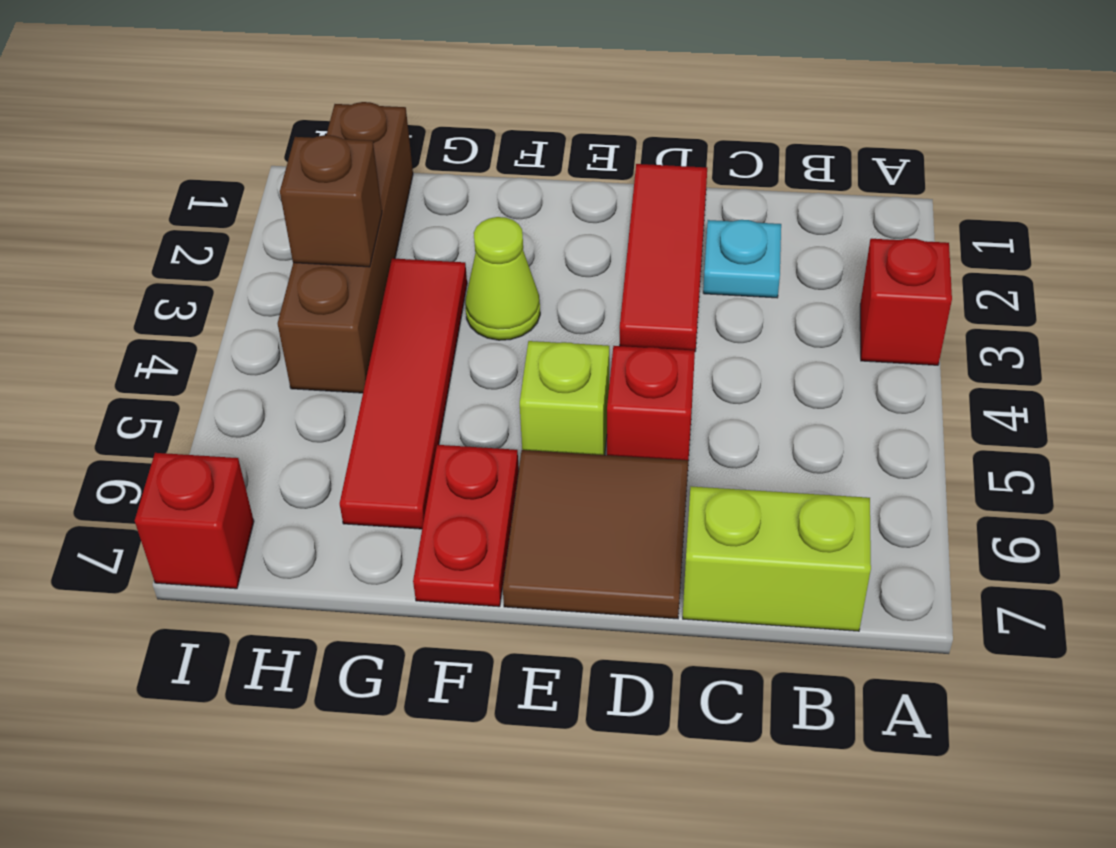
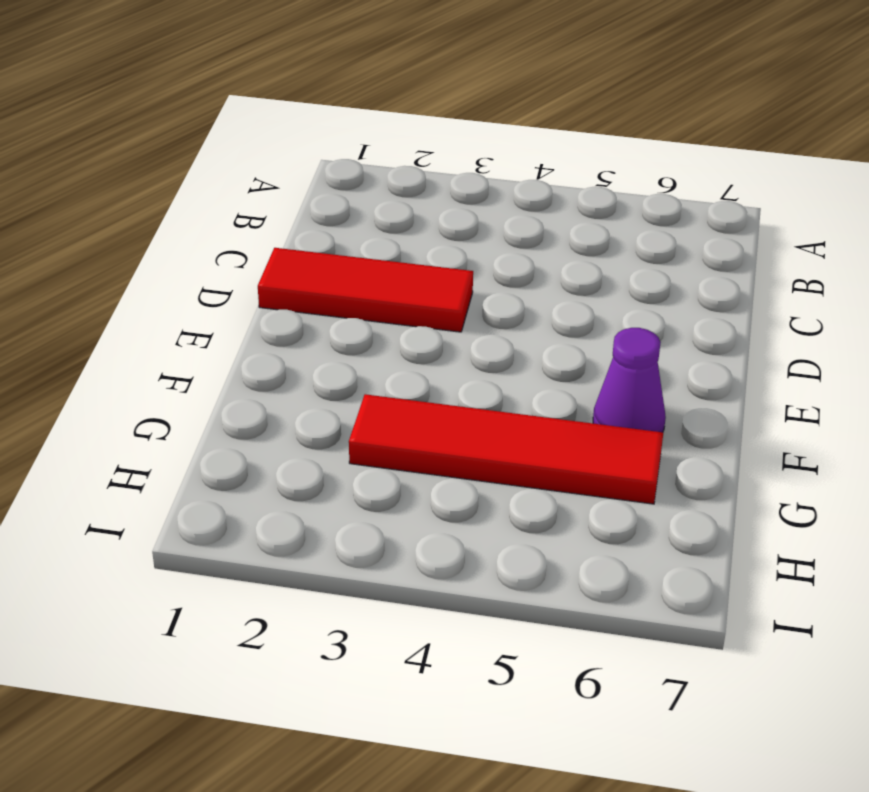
purple 1x1 cone [593,328,666,432] -> red 1x2 plate [413,445,519,607]
none -> red 1x1 brick [860,238,952,365]
none -> lime 1x2 brick [683,486,871,631]
none -> cyan 1x1 plate [703,220,781,298]

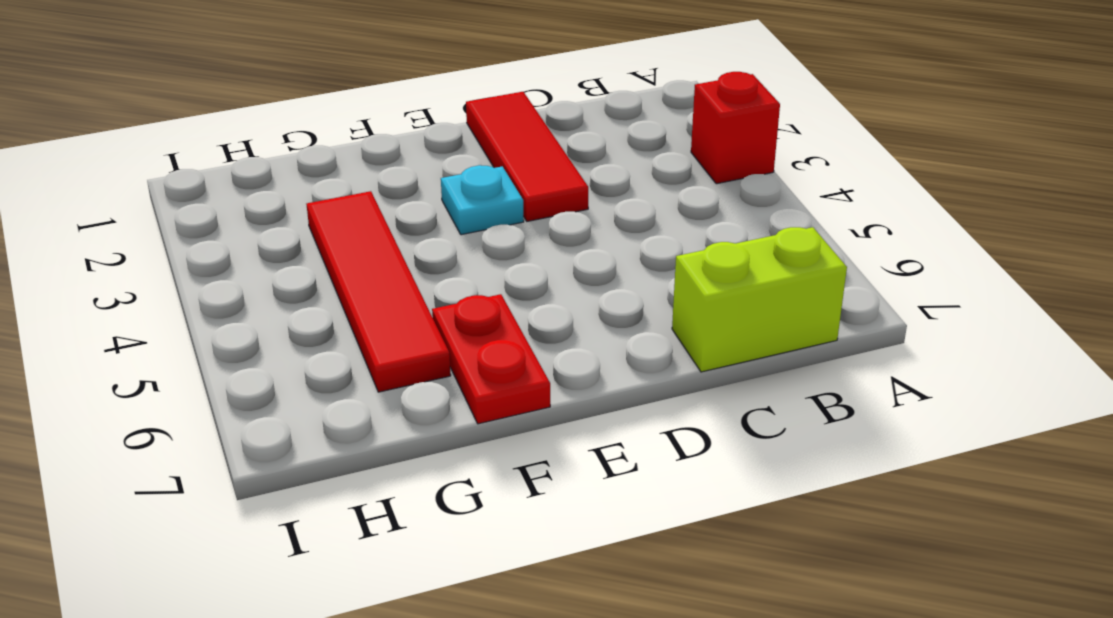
cyan 1x1 plate [441,165,524,235] -> cyan 1x1 plate moved to [703,220,781,298]
none -> red 1x1 brick [607,346,695,460]
none -> brown 2x2 tile [503,450,688,619]
none -> lime 1x1 brick [520,341,609,455]

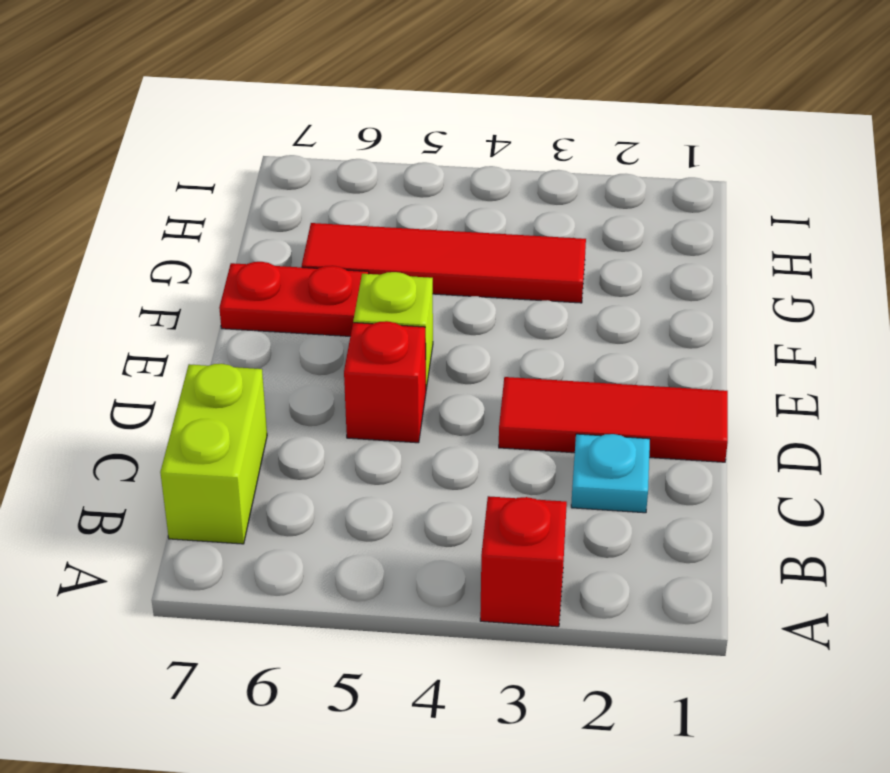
none -> brown 2x2 tile [503,450,688,619]
none -> lime 1x1 cone [465,217,540,340]
none -> brown 1x4 brick [278,102,413,393]

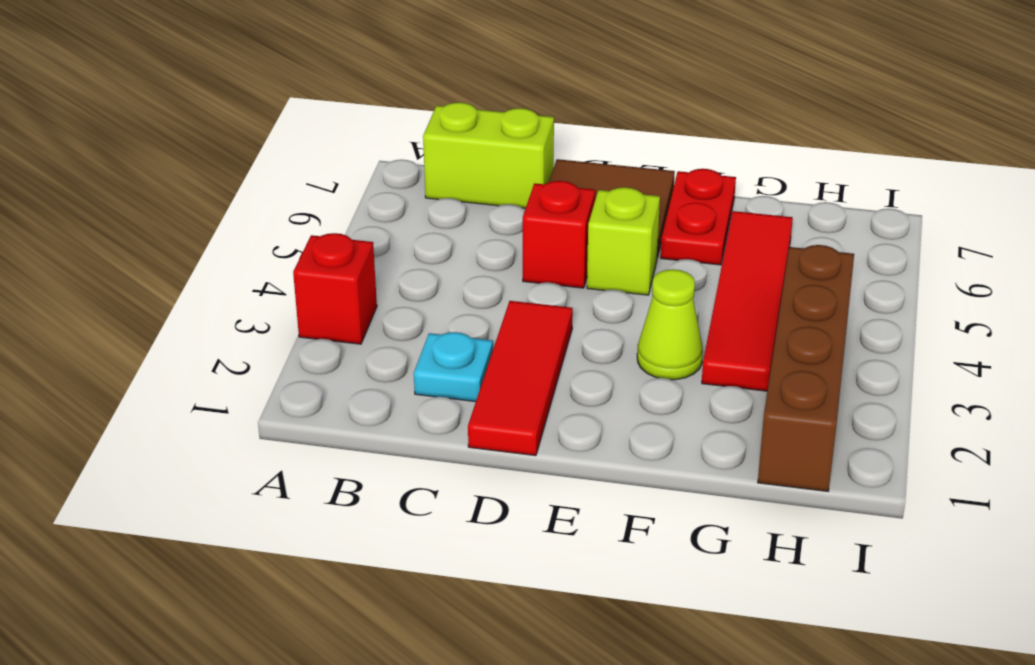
none -> red 1x1 brick [135,453,254,589]
none -> brown 1x1 brick [280,135,382,267]

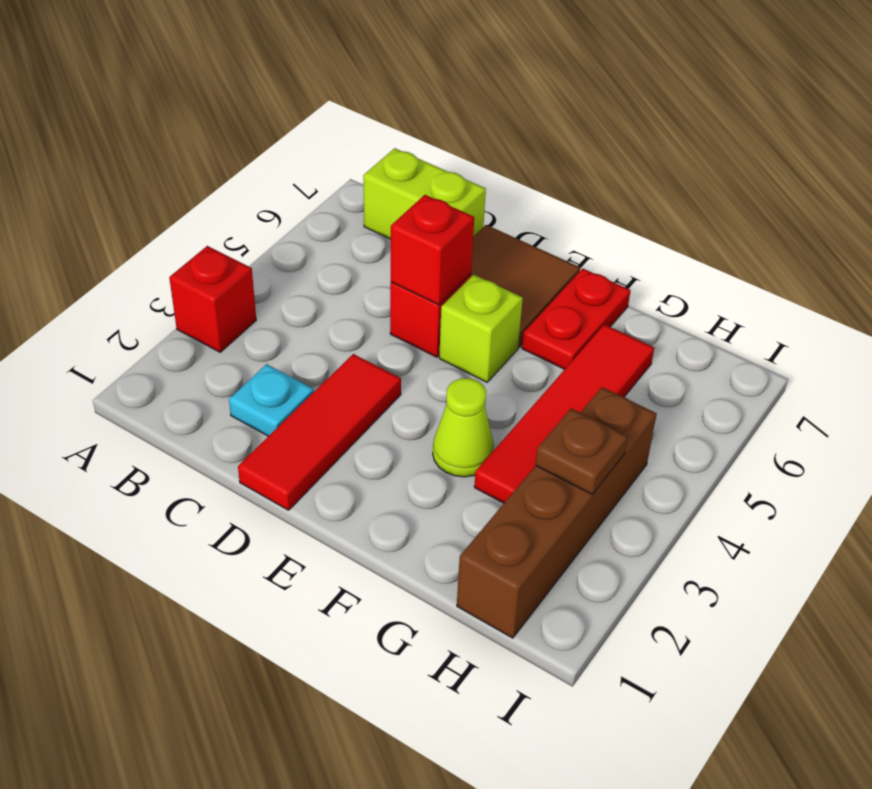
red 1x1 brick [391,195,474,305] -> red 1x1 brick moved to [135,453,254,589]
brown 1x1 plate [536,408,628,494] -> brown 1x1 brick [280,135,382,267]

